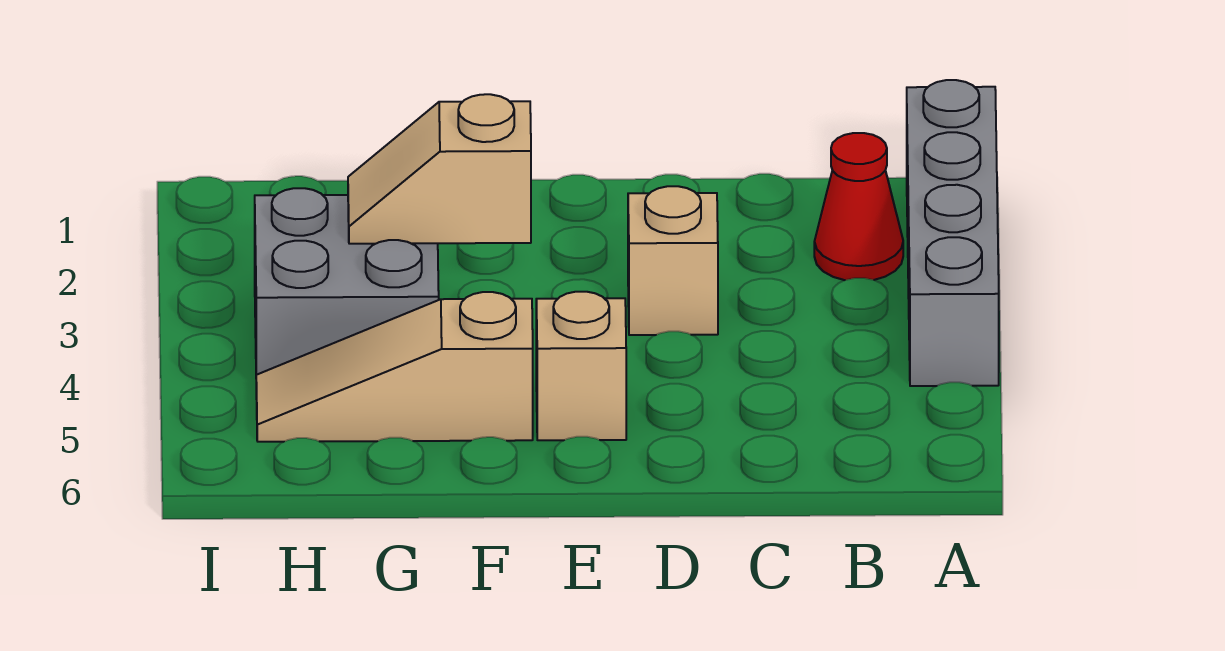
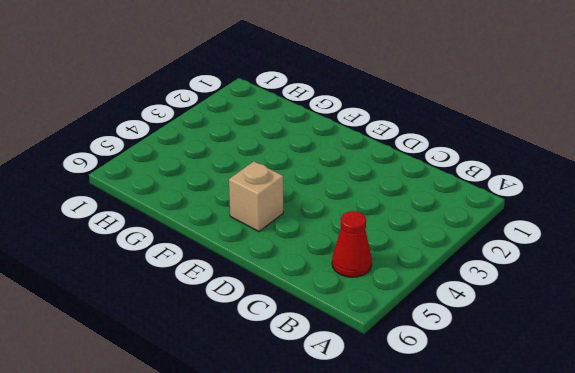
red 1x1 cone [332,211,372,277] -> red 1x1 cone moved to [814,133,903,280]
none -> grey 1x4 brick [907,80,999,386]
none -> tan 1x1 brick [628,186,718,335]

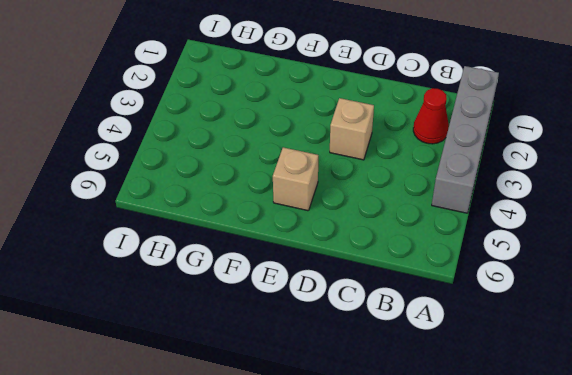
none -> tan 1x3 slope [256,292,533,442]
none -> grey 2x2 brick [255,188,439,375]

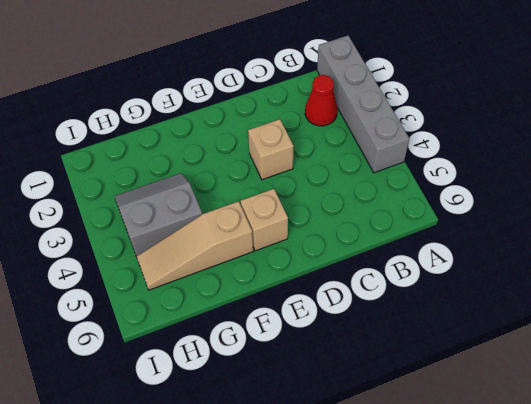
grey 2x2 slope [114,173,202,256] -> grey 2x2 brick [255,188,439,375]
none -> tan 1x2 slope [348,94,531,244]

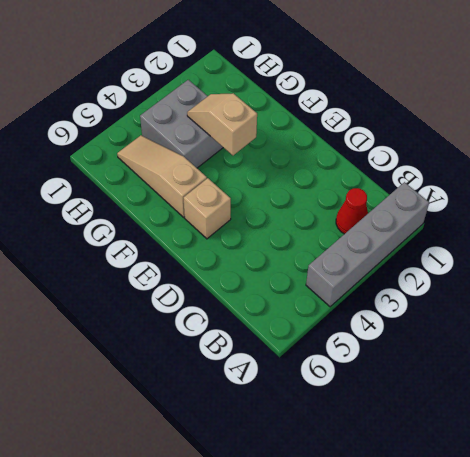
none -> tan 1x1 brick [628,186,718,335]

